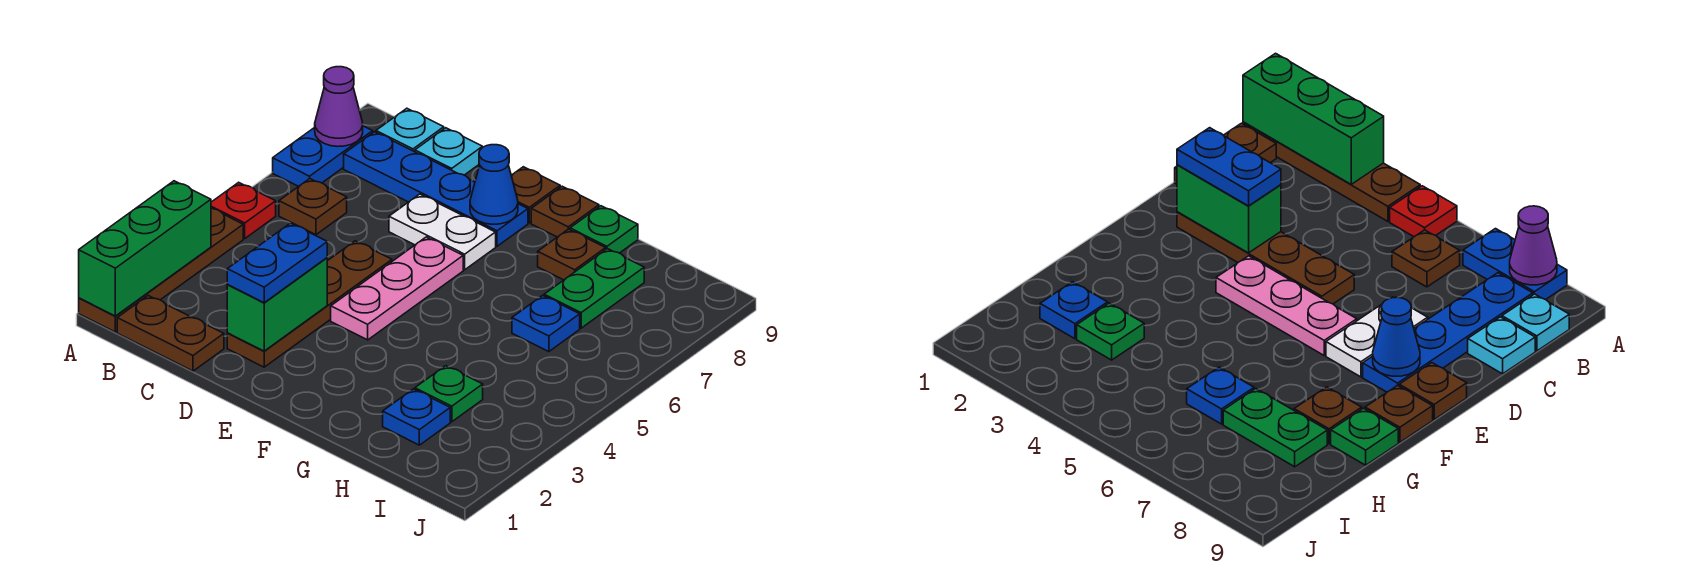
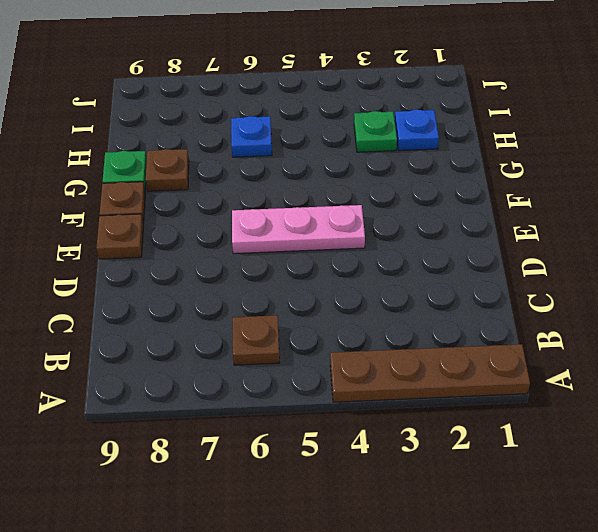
none -> red 1x1 plate [211,182,276,238]
none -> blue 1x2 plate [273,126,373,186]
none -> brown 1x2 plate [117,296,224,371]

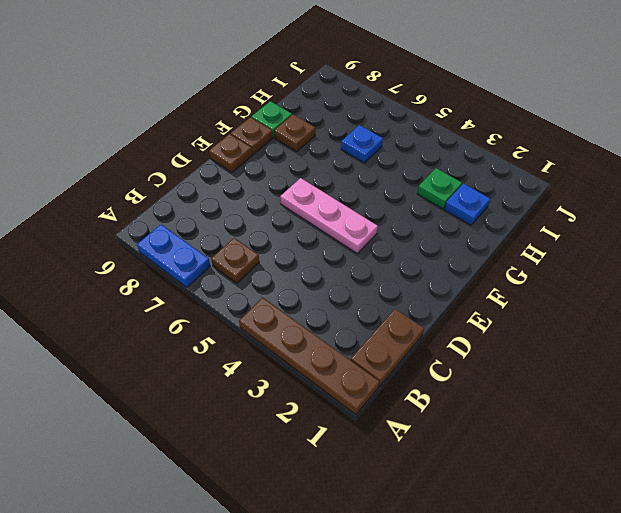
none -> red 1x1 plate [211,182,276,238]
none -> blue 1x4 plate [344,132,528,246]
none -> cyan 1x1 plate [376,108,444,152]

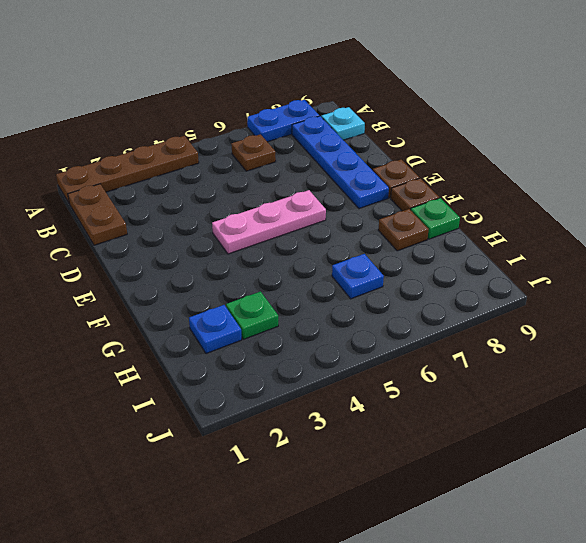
none -> red 1x1 plate [211,182,276,238]
none -> cyan 1x1 plate [415,128,483,175]
none -> brown 1x4 plate [227,241,392,367]

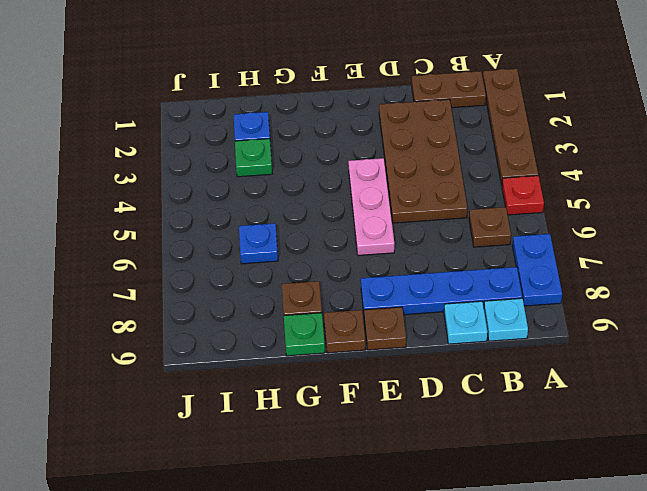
brown 2x4 plate [379,99,467,223] -> brown 1x4 plate [227,241,392,367]
none -> white 1x2 plate [389,194,496,270]
none -> green 1x2 plate [544,249,644,328]
none -> green 1x3 brick [79,181,211,316]

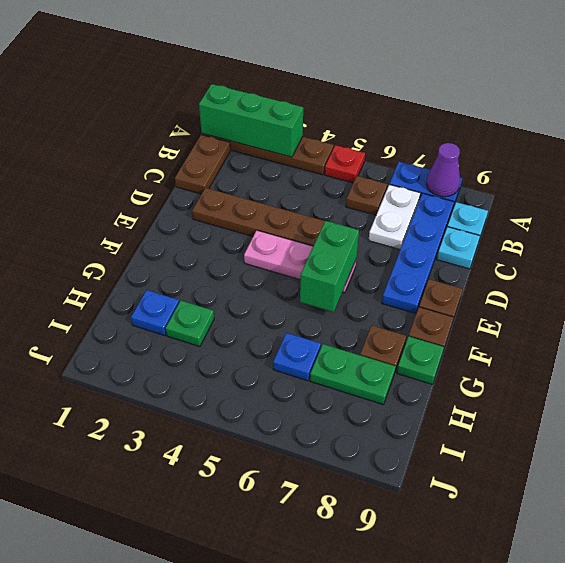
white 1x2 plate [368,184,420,250] -> white 1x2 plate moved to [389,194,496,270]
green 1x2 brick [300,221,359,312] -> green 1x2 brick turned to [227,258,327,351]
none -> blue 1x1 cone [470,145,518,224]
none -> blue 1x2 plate [227,223,327,303]

